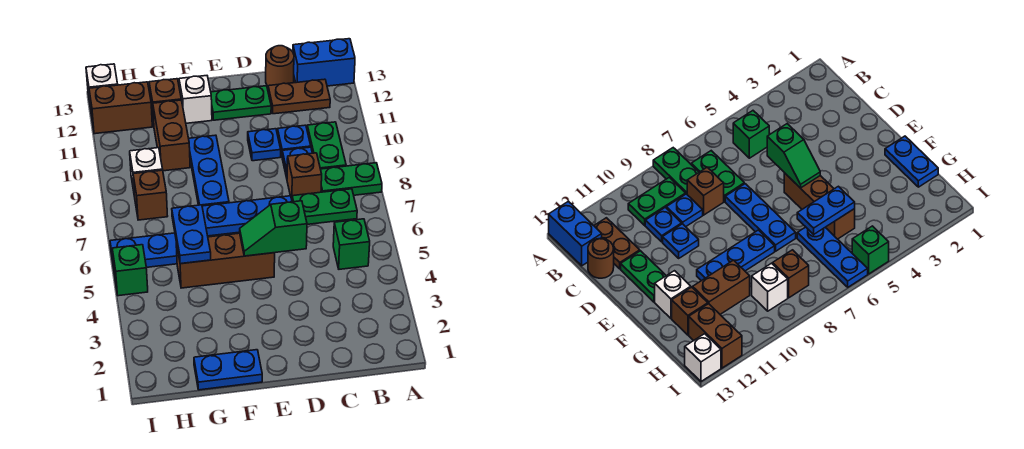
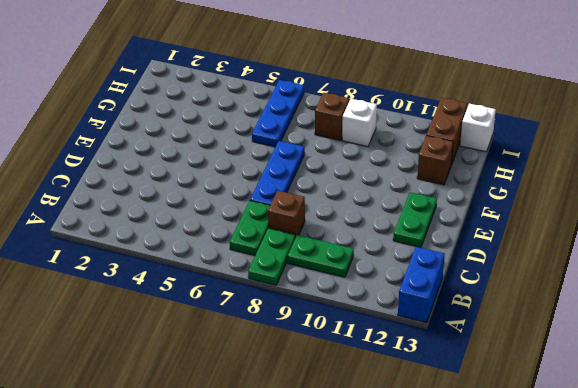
none -> green 1x1 brick [333,219,370,269]
none -> brown 1x2 plate [268,79,330,114]
none -> blue 1x1 plate [282,147,312,178]

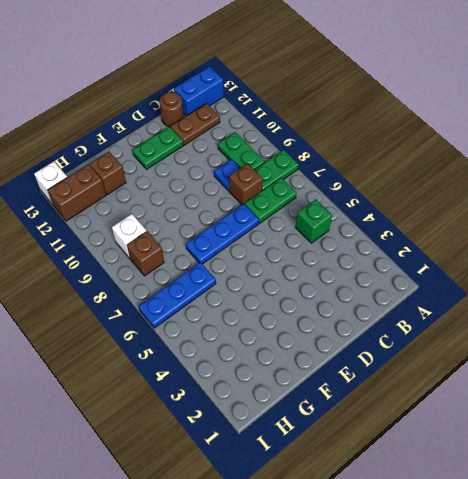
none -> blue 1x1 plate [278,125,311,155]
none -> blue 1x1 plate [248,129,281,161]
none -> brown 1x3 brick [176,233,275,288]

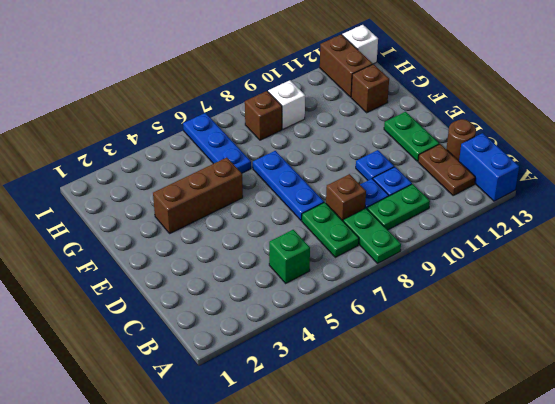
brown 1x3 brick [153,158,243,233] -> brown 1x3 brick turned to [176,233,275,288]
none -> blue 1x2 plate [194,350,262,390]
none -> blue 1x3 plate [189,135,229,206]
none -> white 1x1 brick [179,76,212,123]

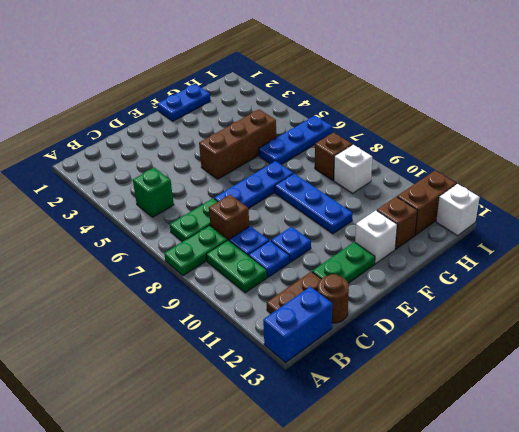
none -> brown 1x2 brick [153,100,190,171]
none -> green 1x1 brick [112,245,148,296]
none -> green 1x2 slope [240,201,307,256]

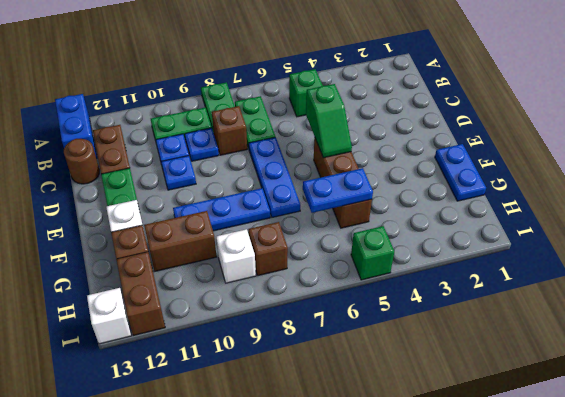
none -> blue 1x3 plate [110,233,177,268]

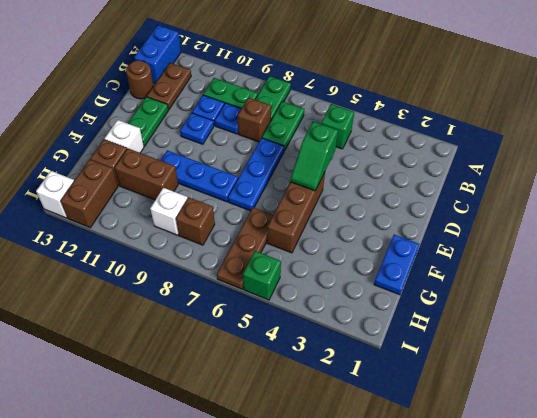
brown 1x3 plate [217,208,273,289] -> blue 1x3 plate [110,233,177,268]
none -> blue 1x2 plate [172,205,211,264]

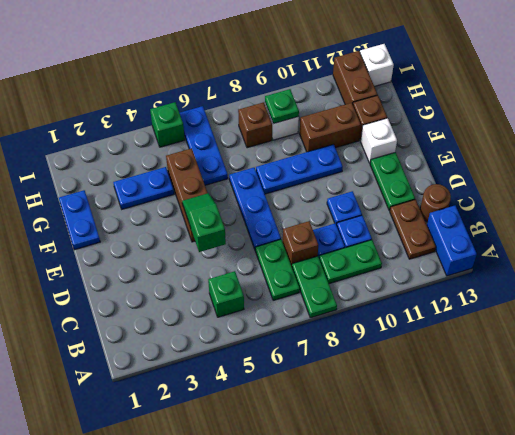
blue 1x2 plate [113,167,174,209] -> blue 1x2 plate moved to [172,205,211,264]
green 1x1 plate [265,89,299,124] -> none

